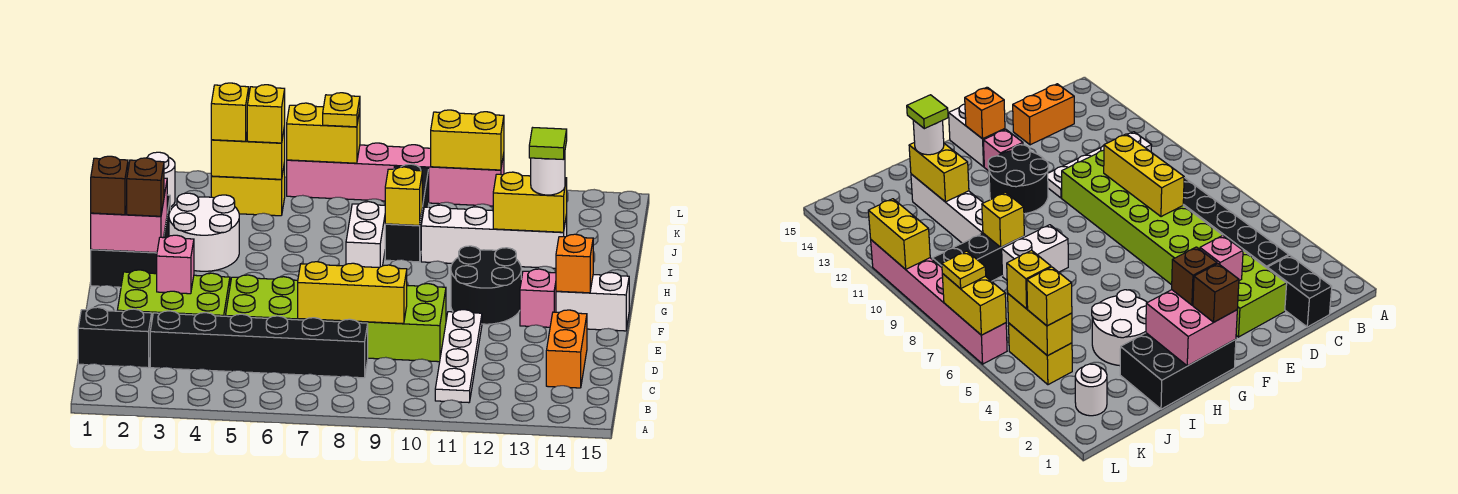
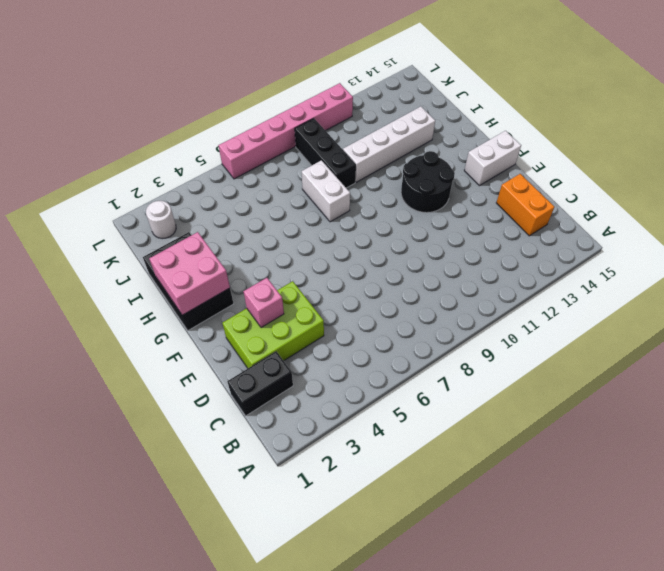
none -> white 1x4 plate [435,310,482,403]
none -> black 1x6 brick [150,311,368,378]
none -> lime 2x6 brick [225,275,446,362]
none -> pink 1x1 brick [520,269,556,327]

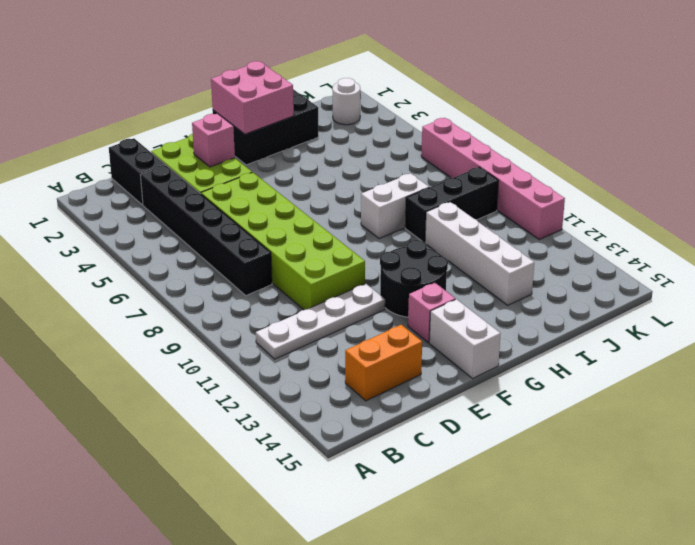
none -> white 2x2 round brick [169,193,239,271]
none -> yellow 1x2 brick [211,163,285,216]
none -> yellow 1x3 brick [298,262,407,324]
none -> orange 1x1 brick [556,234,593,293]

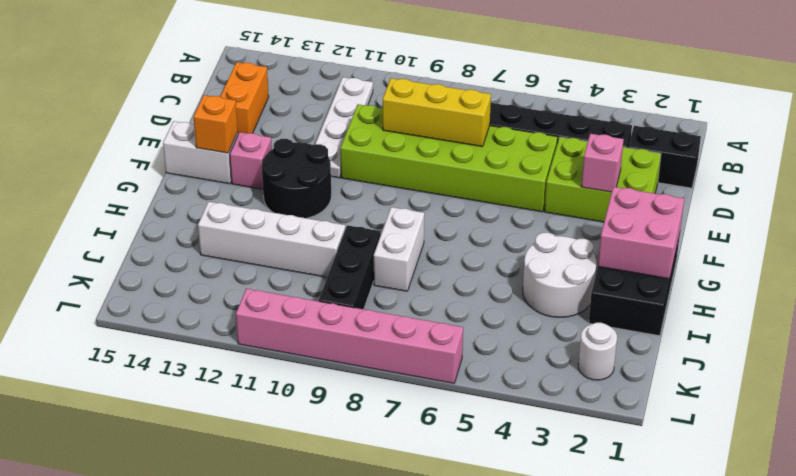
none -> yellow 1x2 brick [211,163,285,216]
none -> yellow 1x1 brick [385,167,422,225]
none -> yellow 1x2 brick [493,172,567,232]
none -> yellow 1x2 brick [211,126,285,179]

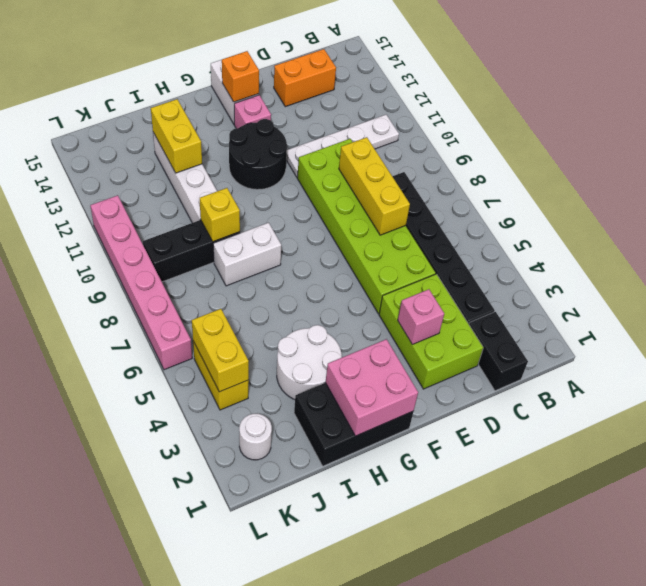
none -> yellow 1x2 brick [287,103,360,163]
none -> yellow 1x2 brick [431,110,504,170]
none -> brown 1x1 brick [91,156,128,215]
none -> brown 1x1 brick [127,158,164,216]

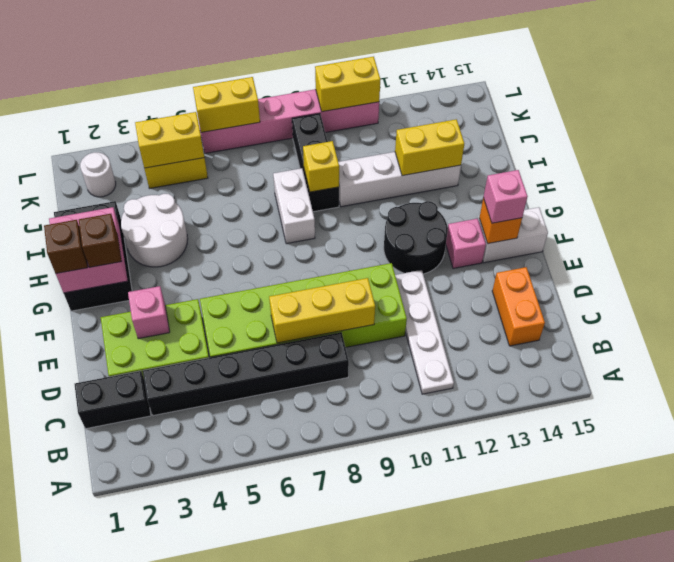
pink 1x1 brick [483,170,528,223] -> none
none -> white 1x1 round brick [531,154,565,195]
none -> yellow 1x1 brick [211,83,249,141]
none -> yellow 1x1 brick [247,85,285,143]
none -> yellow 1x1 plate [323,93,360,127]

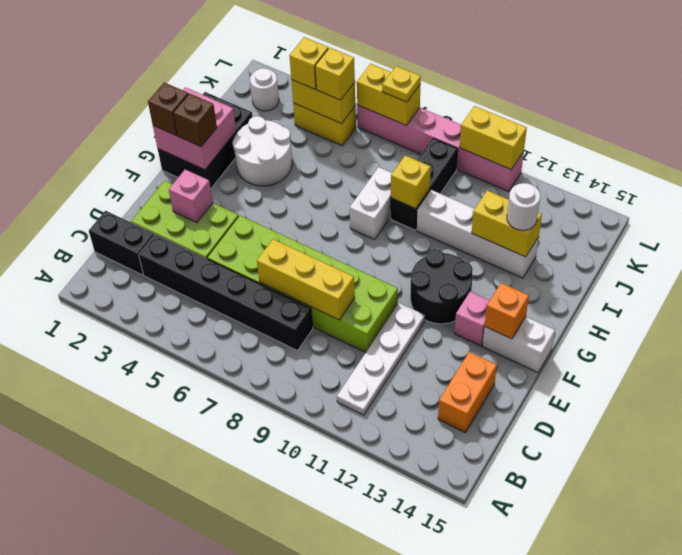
none -> lime 1x1 tile [529,128,567,159]

